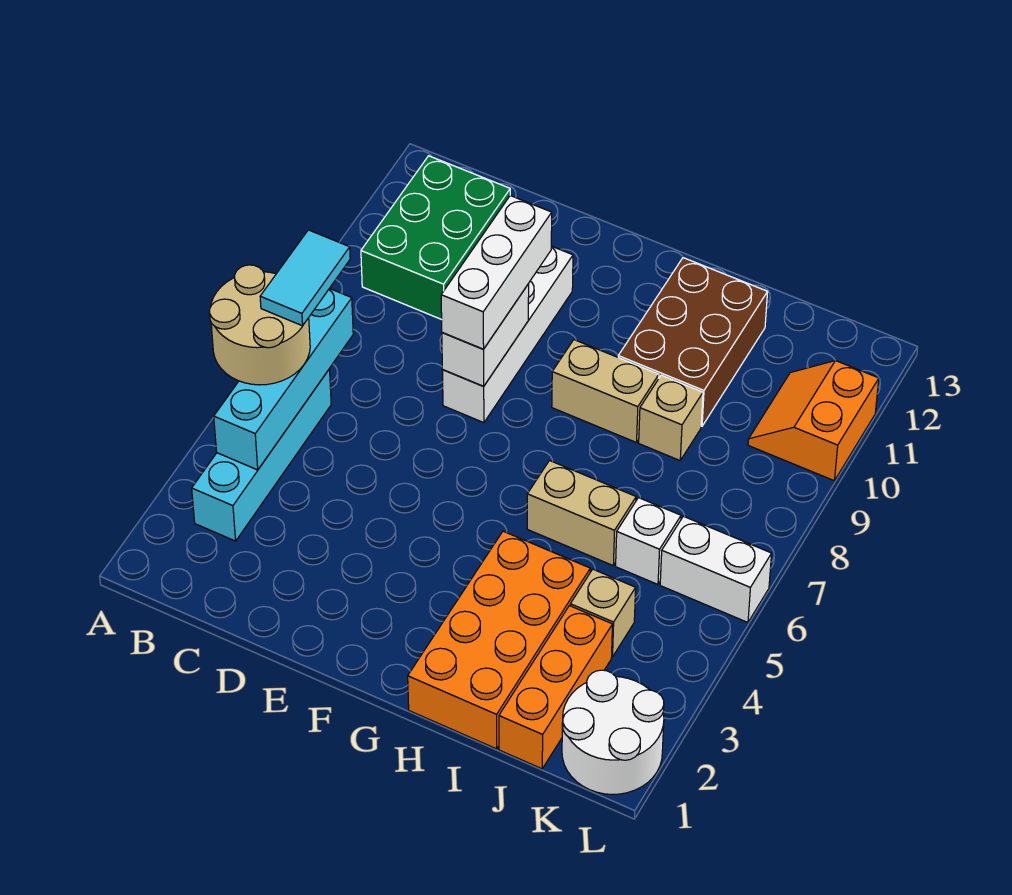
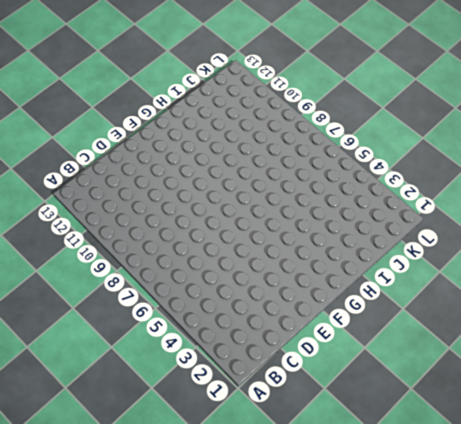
none -> cyan 1x4 brick [192,369,331,541]
none -> green 2x3 brick [361,156,510,320]
none -> white 1x4 brick [442,246,573,423]

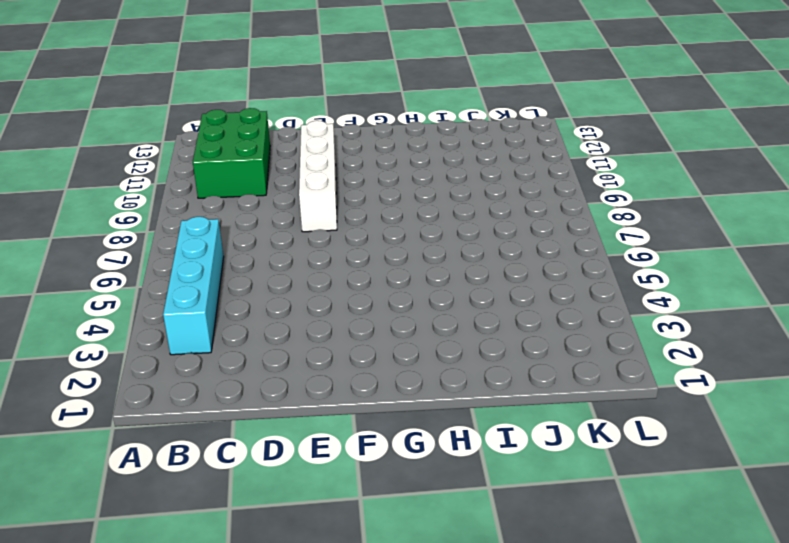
none -> tan 1x2 brick [552,340,659,443]
none -> orange 2x4 brick [408,531,590,749]
none -> tan 1x2 brick [527,461,636,565]

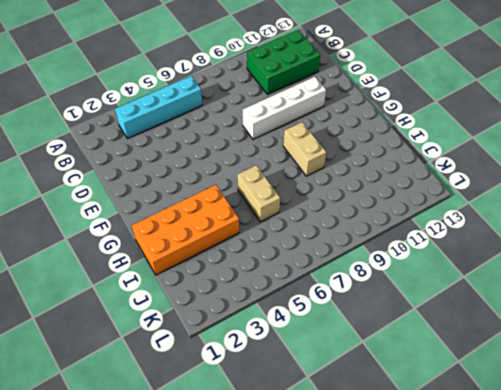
none -> brown 2x3 brick [618,258,768,426]
none -> tan 1x1 brick [639,375,703,460]
none -> orange 1x3 brick [499,606,612,769]

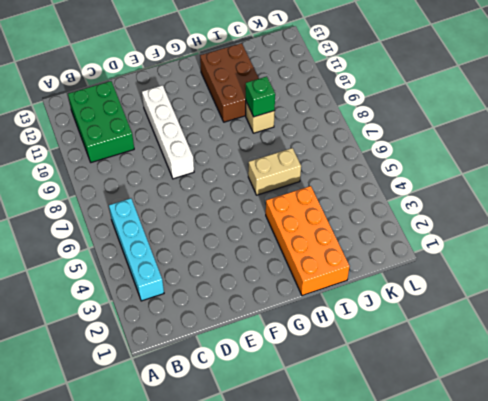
green 1x1 brick [246,77,275,117] -> none
none -> tan 1x2 brick [552,340,659,443]
none -> orange 1x3 brick [499,606,612,769]
none -> tan 1x1 brick [570,569,636,657]

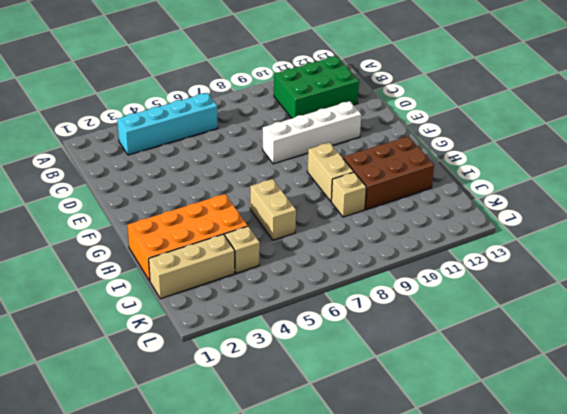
tan 1x3 brick [149,234,235,299] -> orange 1x3 brick [499,606,612,769]
none -> white 1x1 brick [616,498,681,584]
none -> white 2x2 round brick [562,670,664,794]
none -> white 1x2 brick [660,516,772,622]

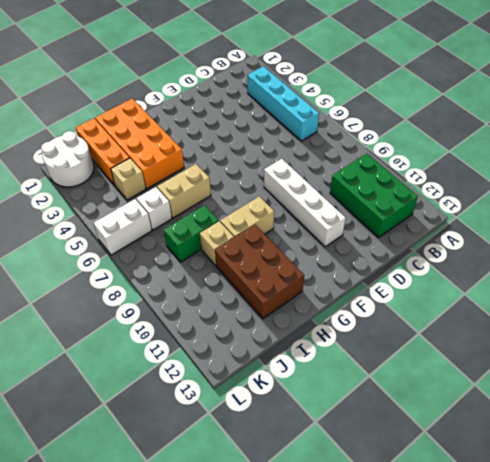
green 1x2 brick [164,205,219,262] -> none
none -> orange 2x2 slope [748,361,879,481]
none -> cyan 1x4 brick [214,288,353,470]
none -> white 1x2 brick [442,284,529,386]

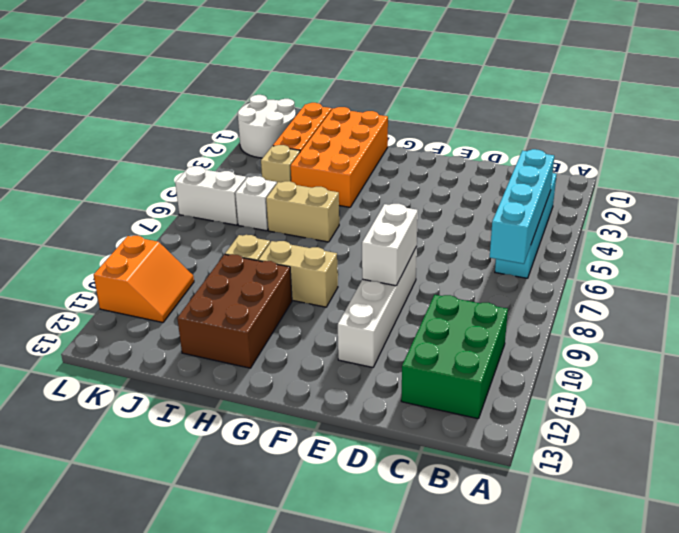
none -> tan 2x2 round brick [210,265,310,385]
none -> white 1x3 brick [441,196,552,349]
none -> cyan 1x2 tile [260,230,350,326]

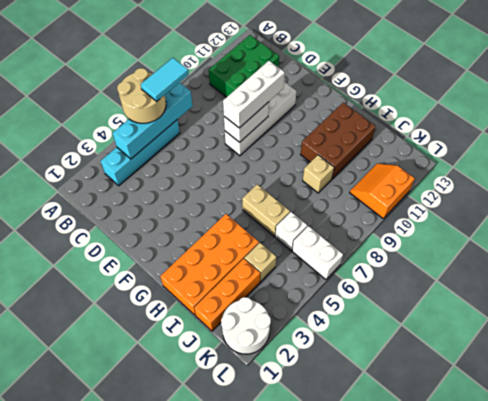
none -> tan 1x2 brick [552,340,659,443]

